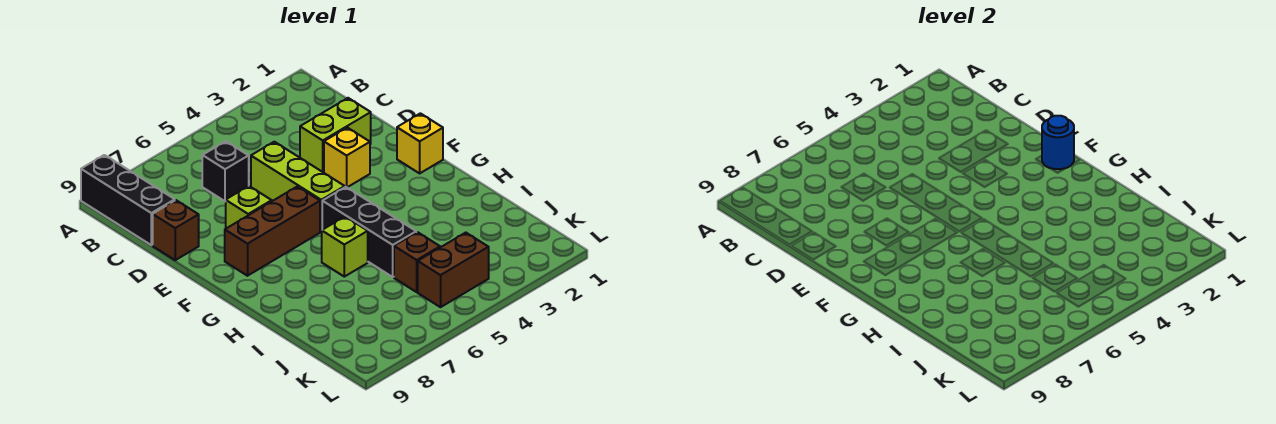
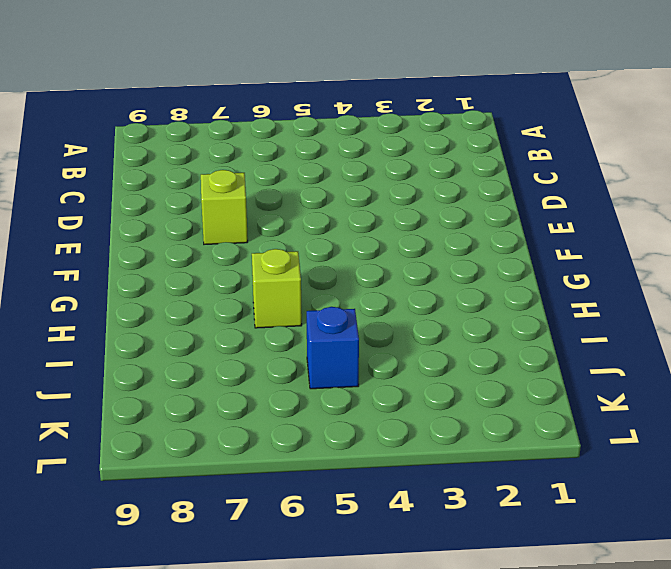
blue 1x1 brick [307,307,359,389] -> brown 1x1 brick [394,232,440,292]
none -> black 1x3 brick [81,155,175,245]
none -> black 1x1 brick [202,141,249,201]
none -> lime 1x2 brick [300,98,371,172]

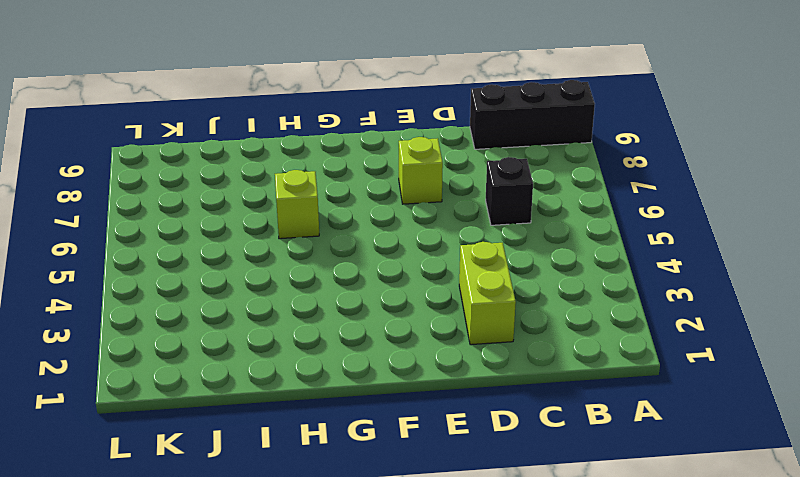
none -> lime 1x3 brick [251,142,345,232]
none -> brown 1x1 brick [153,200,199,260]
none -> yellow 1x1 brick [324,128,370,187]

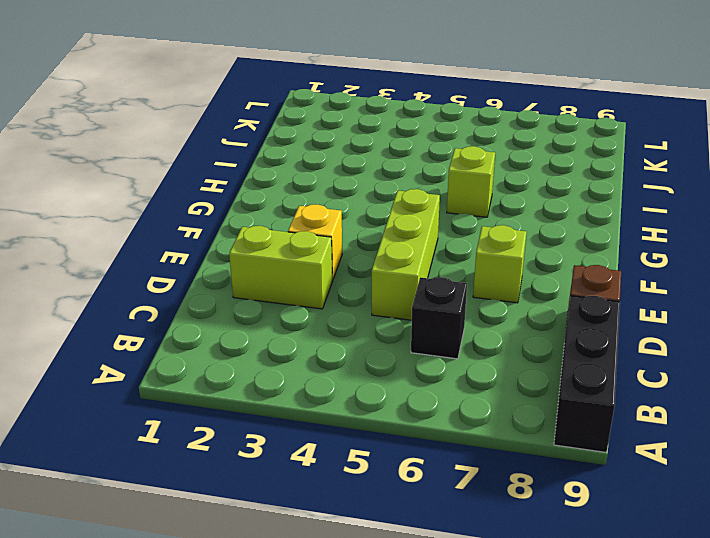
none -> yellow 1x1 brick [397,113,443,173]
none -> brown 1x3 brick [225,186,320,276]
none -> black 1x3 brick [322,187,416,277]

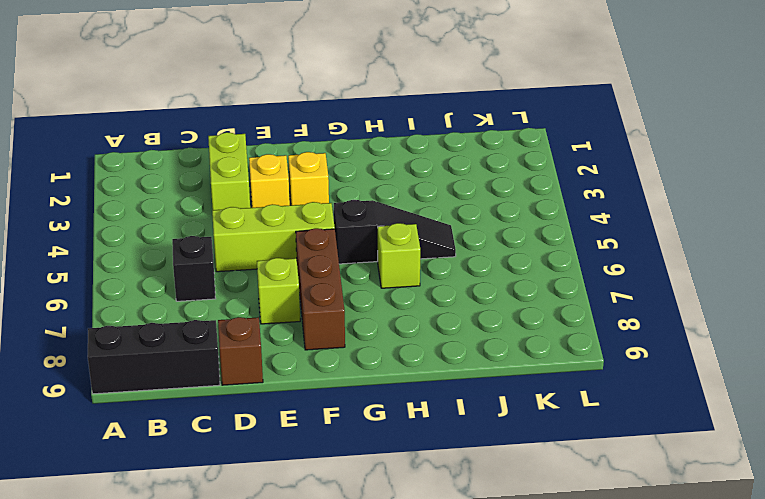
yellow 1x1 brick [288,152,329,205] -> yellow 1x1 brick moved to [397,113,443,173]
black 1x3 slope [334,200,456,264] -> black 1x3 brick [322,187,416,277]
none -> brown 1x1 brick [394,232,440,292]
none -> brown 1x2 brick [418,233,489,307]
none -> blue 1x1 round brick [1042,116,1074,169]

